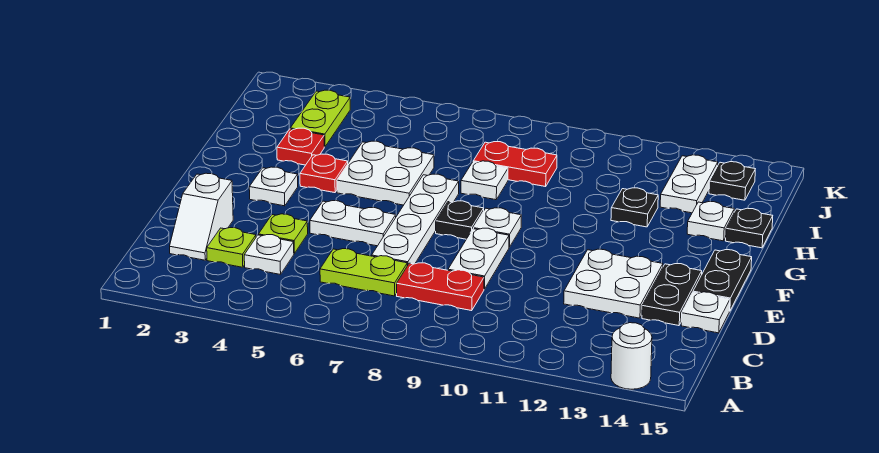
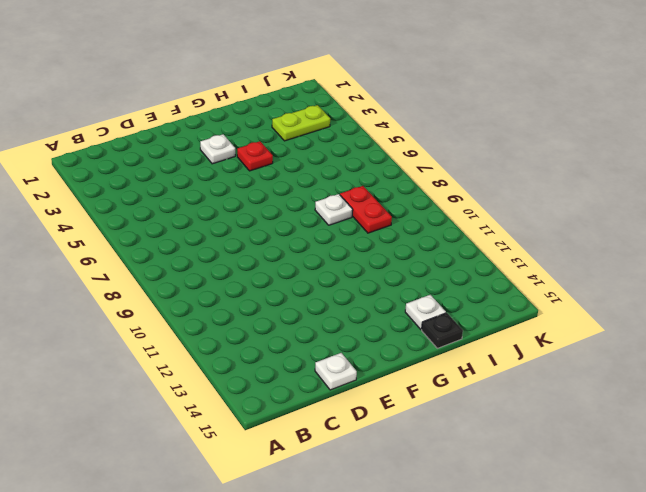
none -> white 1x1 round brick [611,323,652,389]
none -> white 1x2 slope [170,173,233,260]
none -> lime 1x1 plate [207,228,256,267]

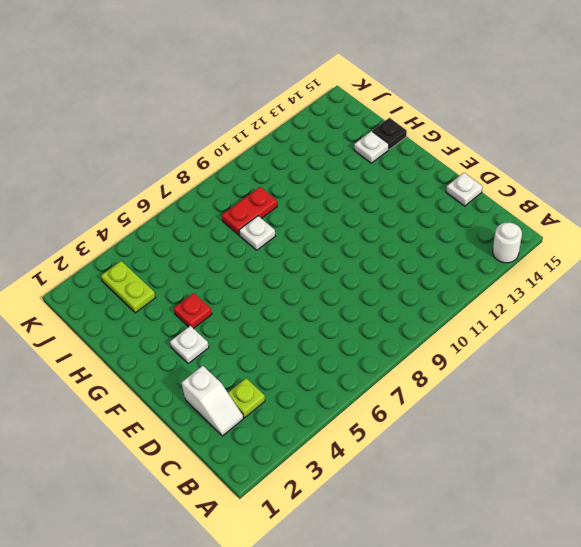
none -> white 1x1 plate [244,235,294,275]
none -> lime 1x2 plate [320,249,407,296]
none -> red 1x2 plate [397,263,484,311]

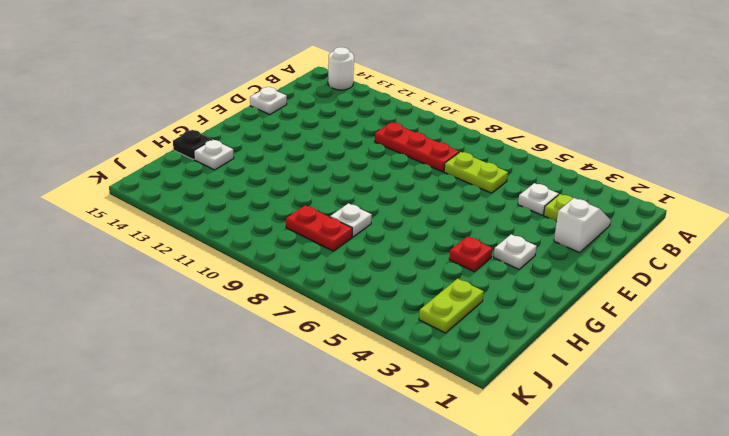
red 1x3 plate [375,122,459,172] -> red 1x2 plate [397,263,484,311]
none -> lime 1x1 plate [259,214,308,254]
none -> white 1x4 plate [372,174,459,266]
none -> white 1x2 plate [448,228,509,289]

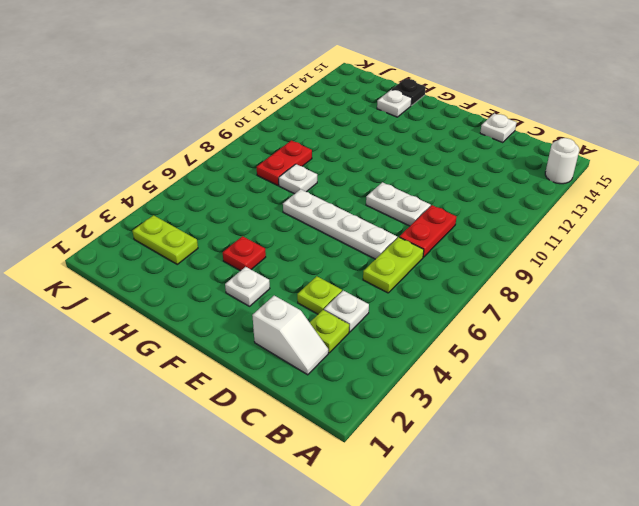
none -> white 2x2 plate [564,249,663,318]
none -> black 1x2 plate [642,264,702,326]
none -> white 1x2 plate [310,201,396,246]

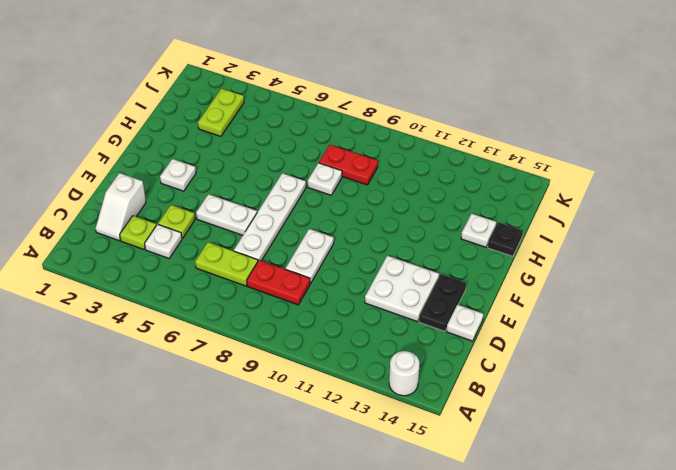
none -> black 1x2 plate [693,250,752,311]
none -> black 1x1 plate [436,201,484,239]
none -> white 1x1 plate [474,208,521,247]

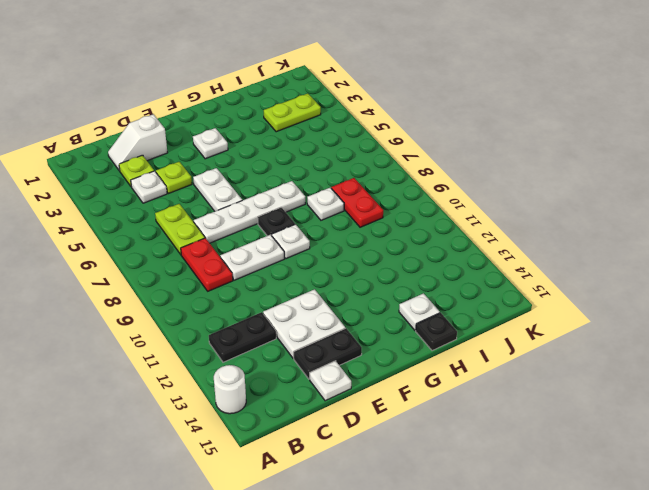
black 1x2 plate [209,312,276,362] -> black 1x2 plate moved to [693,250,752,311]
none -> red 1x1 plate [300,154,348,193]
none -> white 2x2 plate [337,141,434,205]
none -> red 1x1 plate [277,128,324,165]

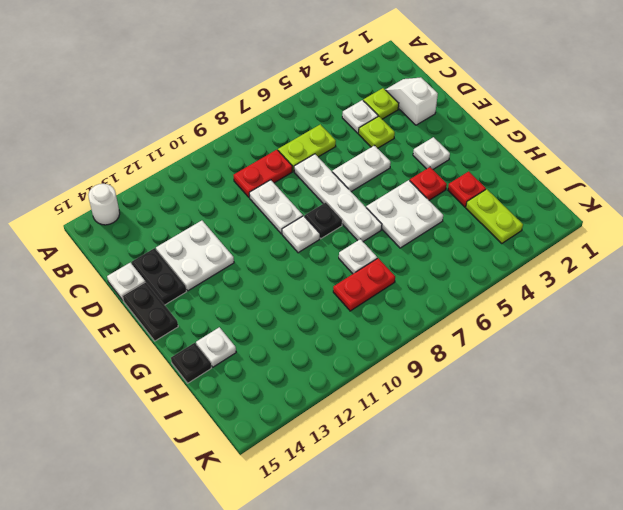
none -> black 1x1 plate [611,188,658,227]
none -> white 1x2 plate [660,155,718,213]
none -> black 1x1 plate [709,162,755,200]

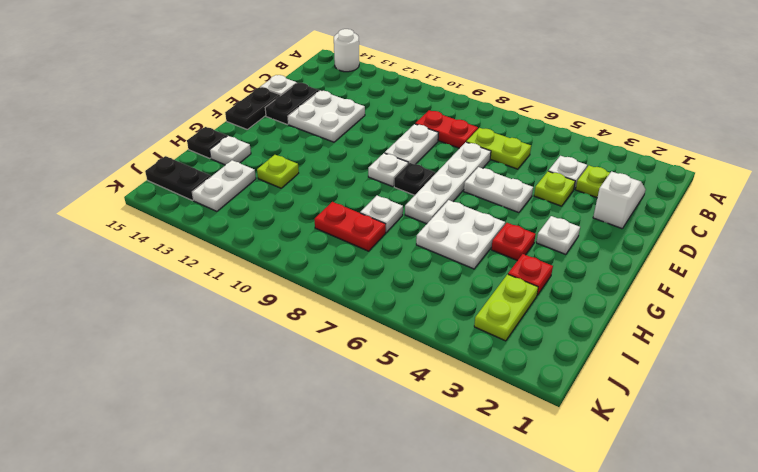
lime 1x1 plate [257,155,299,188] -> black 1x1 plate [611,188,658,227]
black 1x2 plate [145,156,211,201] -> black 1x1 plate [709,162,755,200]

